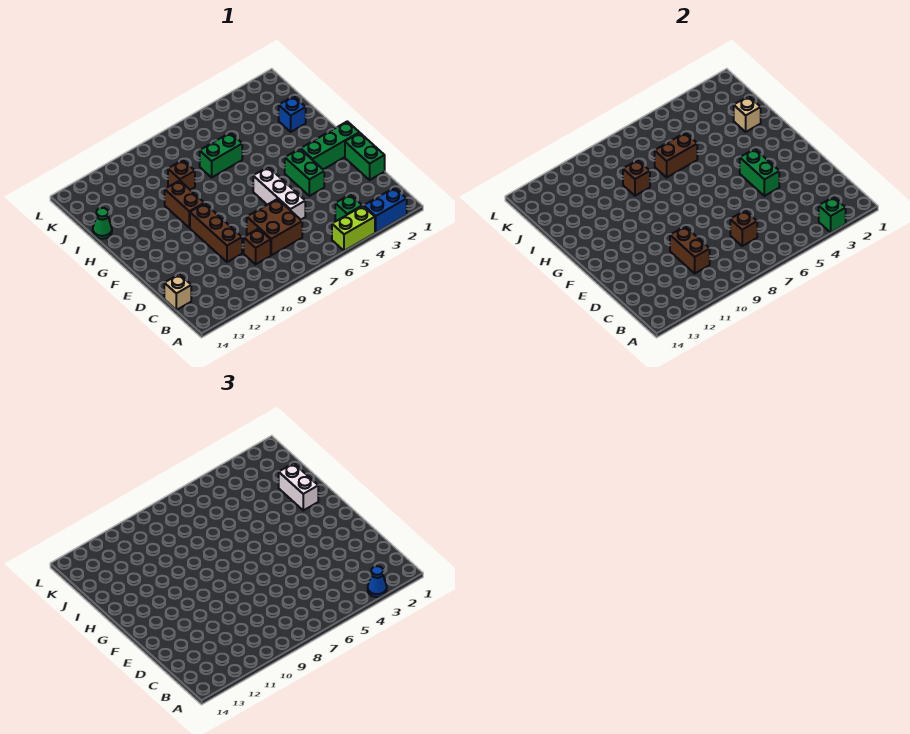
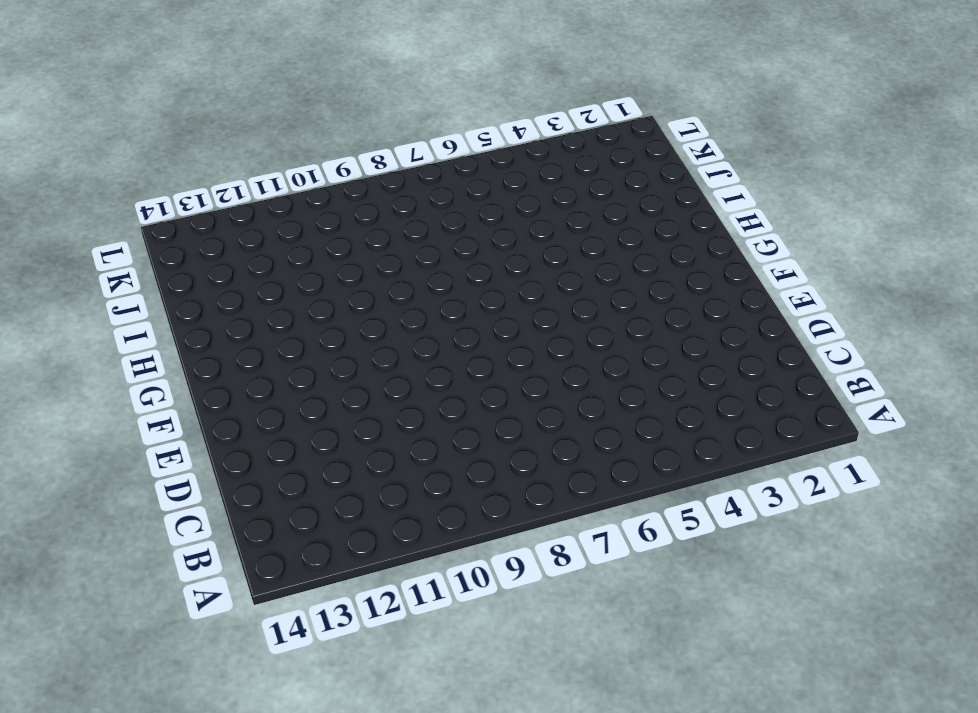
none -> blue 1x2 brick [364,188,407,233]
none -> lime 1x2 brick [332,206,375,251]
none -> green 1x1 brick [335,195,362,221]

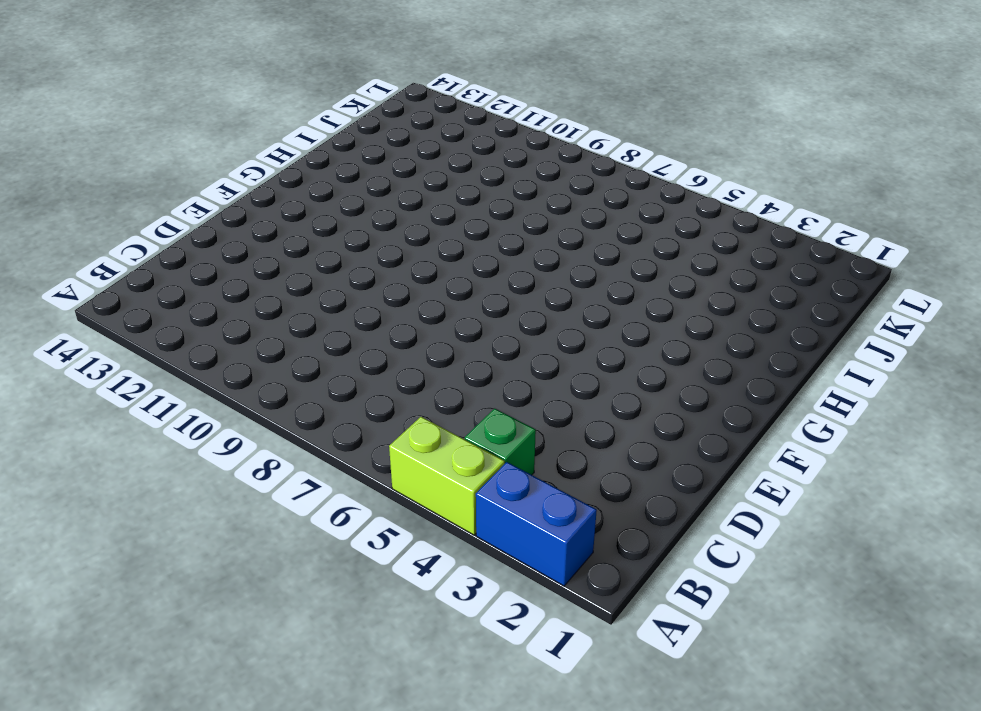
none -> brown 2x2 brick [247,199,302,255]
none -> brown 1x1 brick [244,229,271,264]
none -> tan 1x1 brick [164,274,191,310]

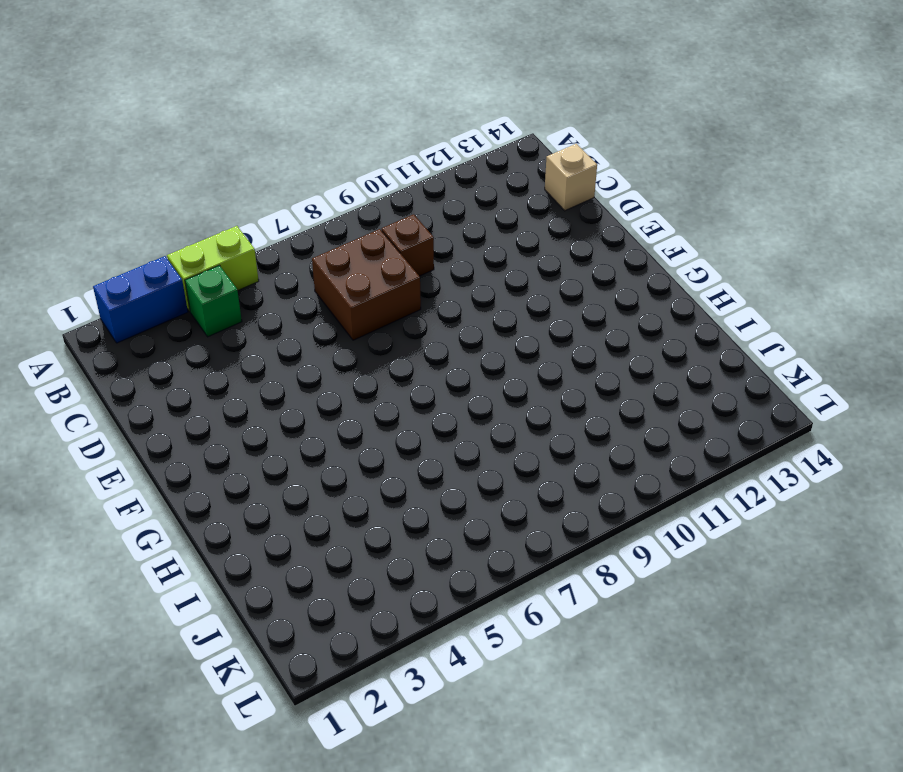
none -> green 1x2 brick [345,133,385,180]
none -> white 1x3 brick [253,167,305,220]
none -> brown 1x3 brick [190,203,242,262]

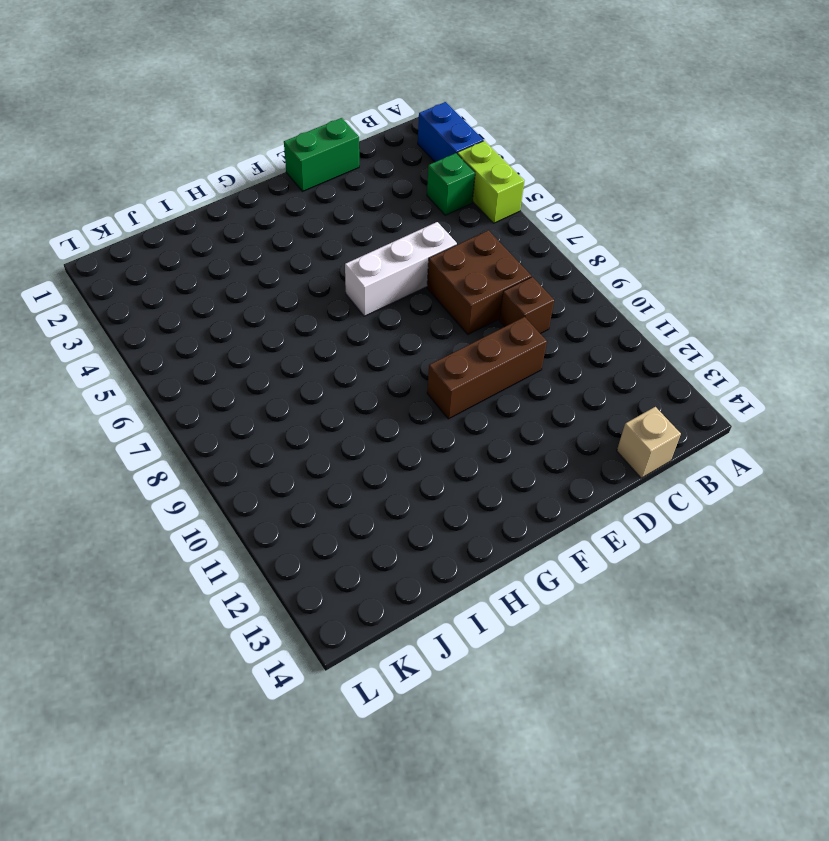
none -> green 1x2 brick [285,149,324,196]
none -> green 1x3 brick [301,121,359,169]
none -> brown 1x2 brick [165,181,204,228]

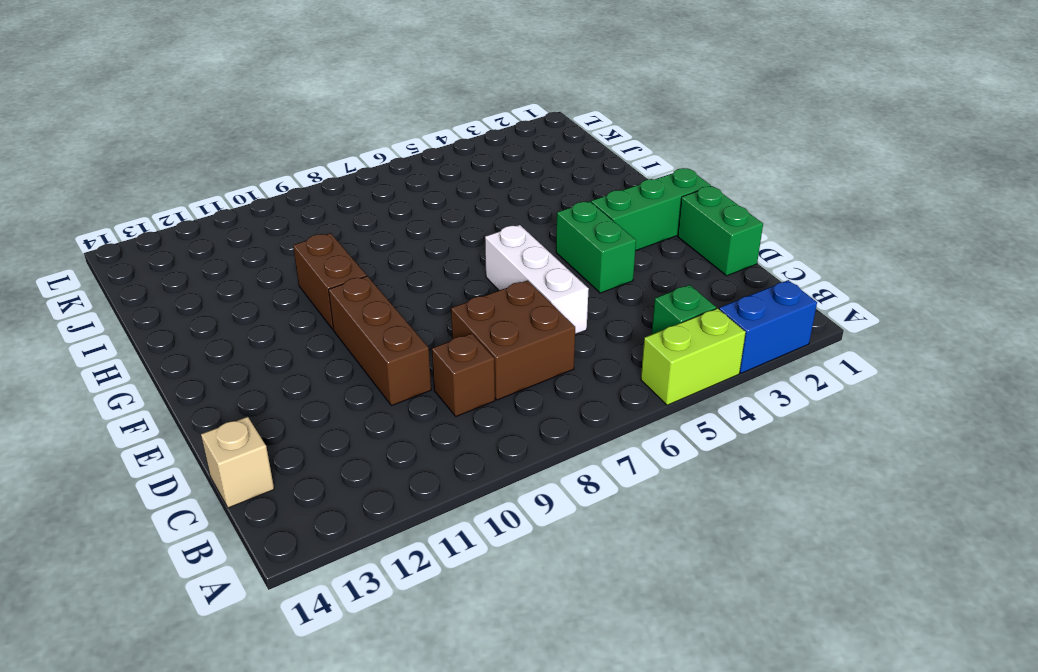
none -> blue 1x1 brick [279,96,306,132]
none -> green 1x2 brick [200,133,242,177]
none -> brown 1x1 brick [168,160,195,190]

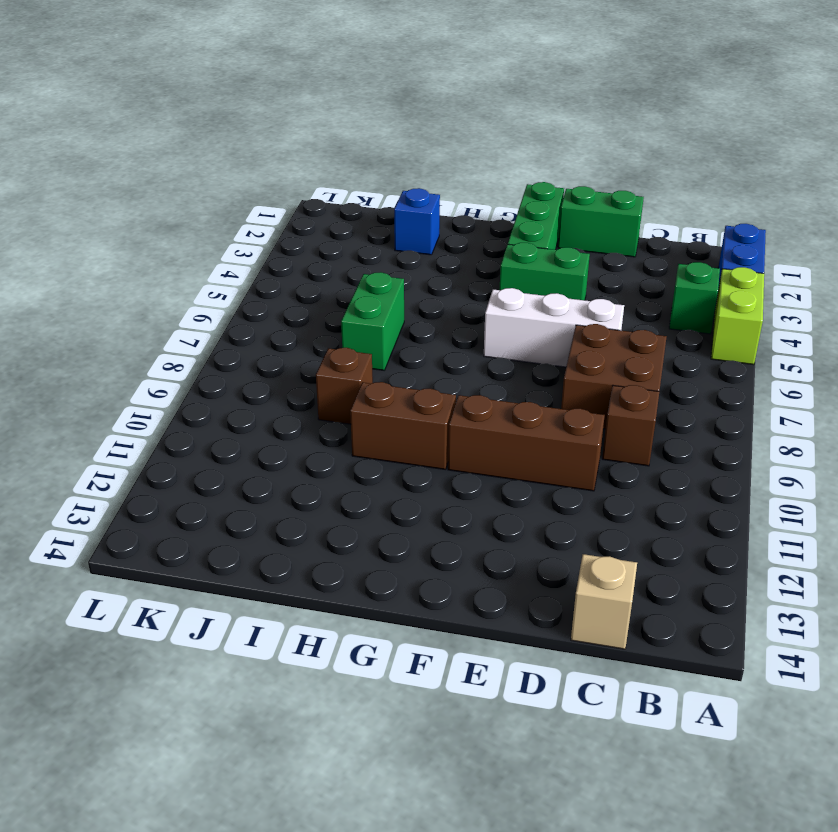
none -> green 1x1 cone [93,208,112,239]
none -> green 1x1 brick [819,197,846,233]
none -> brown 1x1 brick [730,210,757,246]

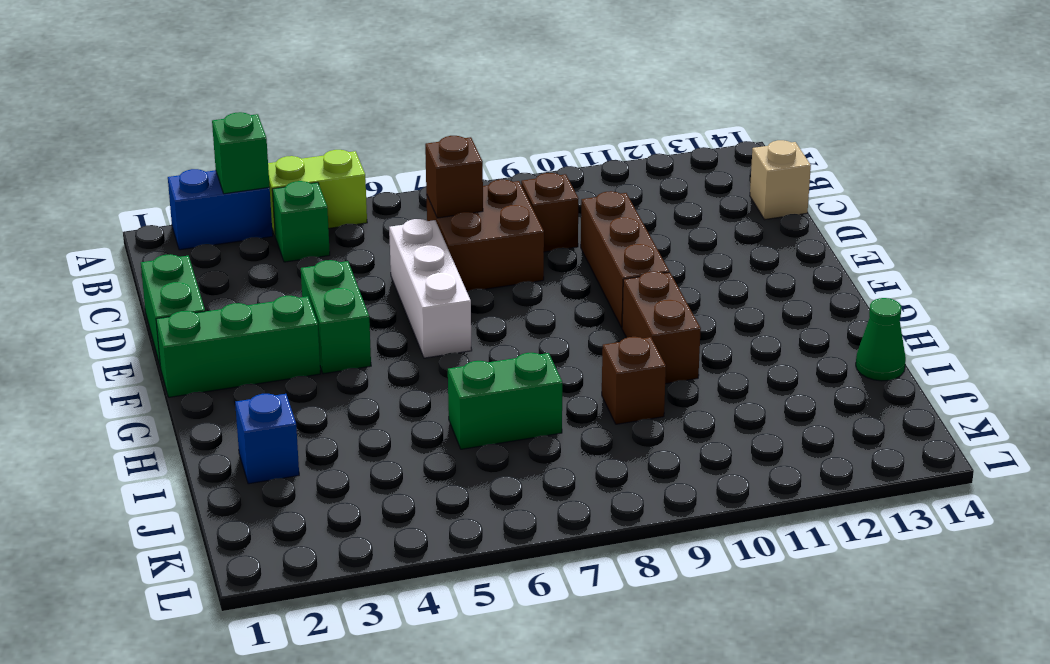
none -> brown 1x2 brick [670,226,710,273]
none -> green 1x2 brick [740,149,779,196]
none -> tan 1x1 brick [734,96,761,132]

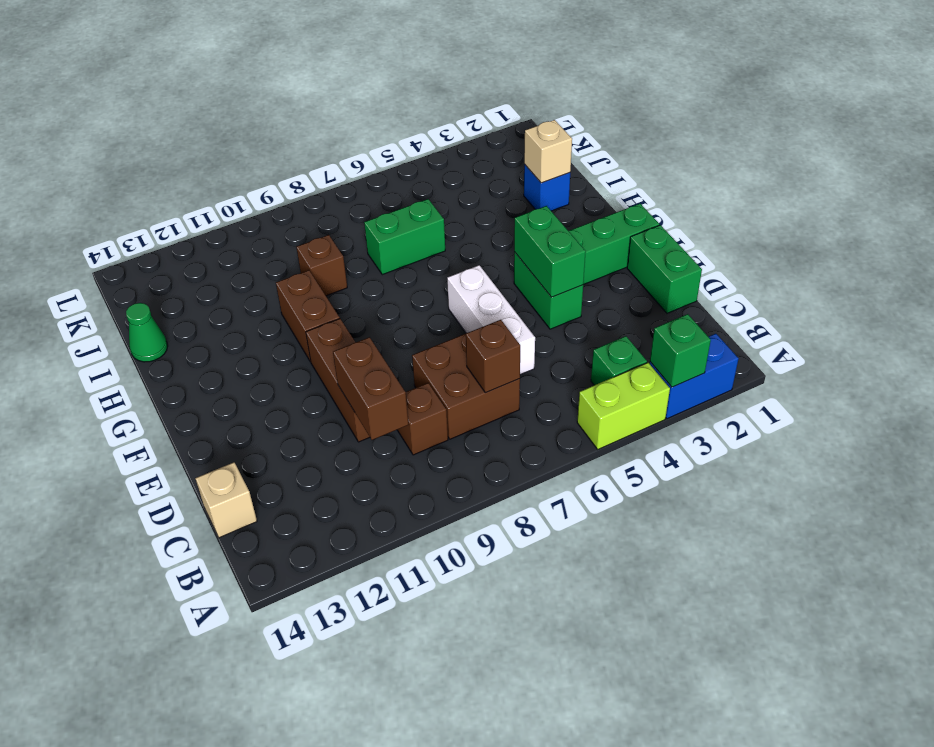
none -> brown 1x2 brick [655,133,697,177]
none -> brown 1x1 brick [623,160,650,196]
none -> blue 1x1 cone [368,566,387,597]

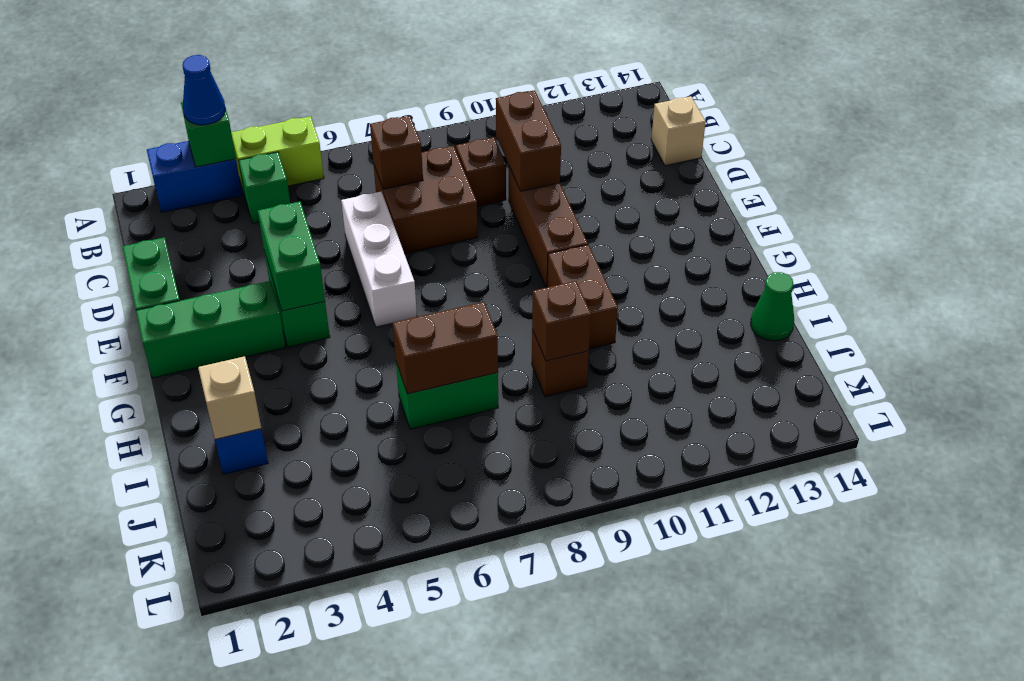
none -> white 1x2 brick [279,463,318,510]

